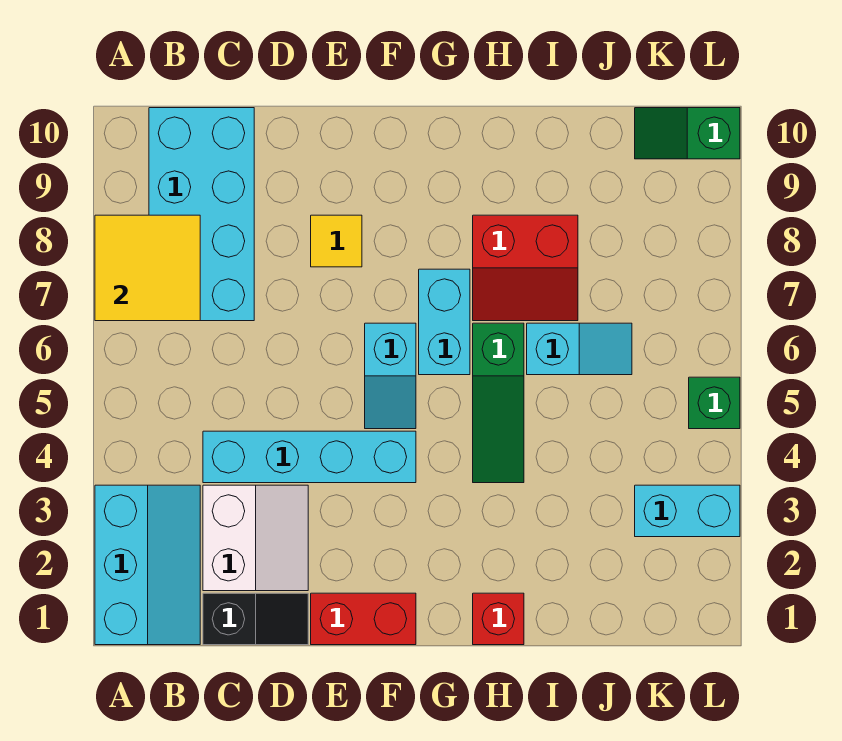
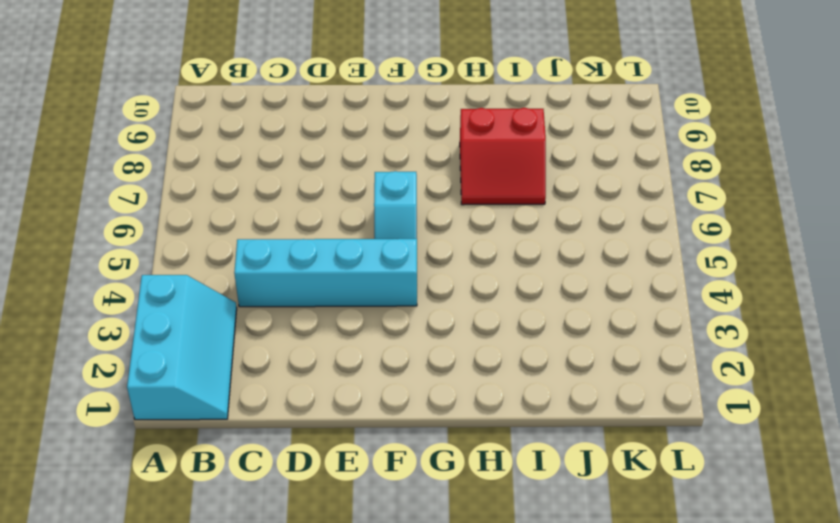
none -> cyan 2x4 brick [149,108,254,321]
none -> black 1x2 slope [203,593,308,645]
none -> white 2x2 slope [203,485,308,591]

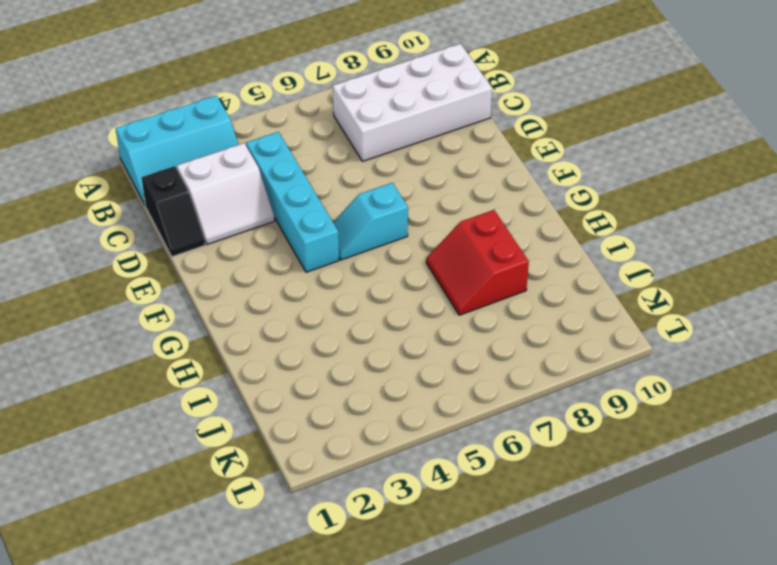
white 2x4 brick [333,44,492,161] -> cyan 2x4 brick [149,108,254,321]
none -> red 1x2 brick [311,593,416,645]
none -> yellow 1x1 tile [311,215,362,267]
none -> cyan 1x2 brick [419,269,470,375]

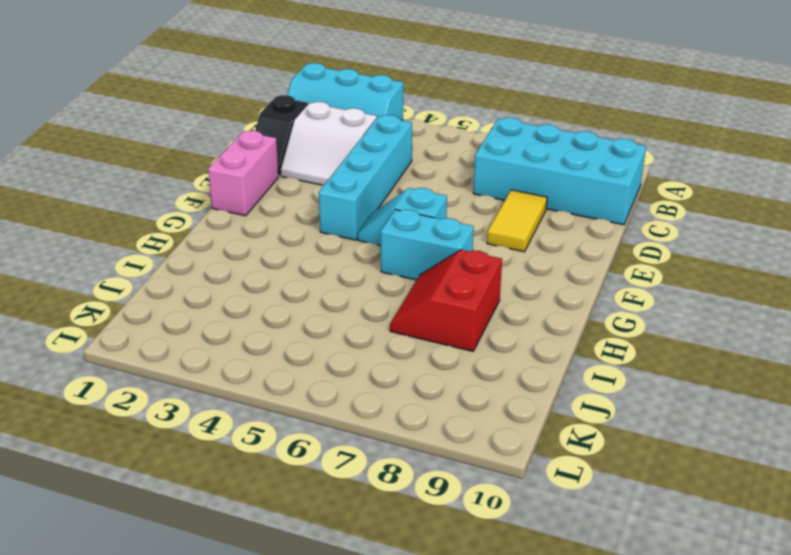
yellow 1x2 tile [487,190,547,252] -> yellow 1x1 tile [311,215,362,267]
pink 1x2 brick [208,131,279,216] -> red 1x2 brick [311,593,416,645]
none -> red 1x1 brick [473,593,524,645]
none -> green 1x3 slope [473,323,524,483]
none -> cyan 1x2 slope [527,323,632,375]

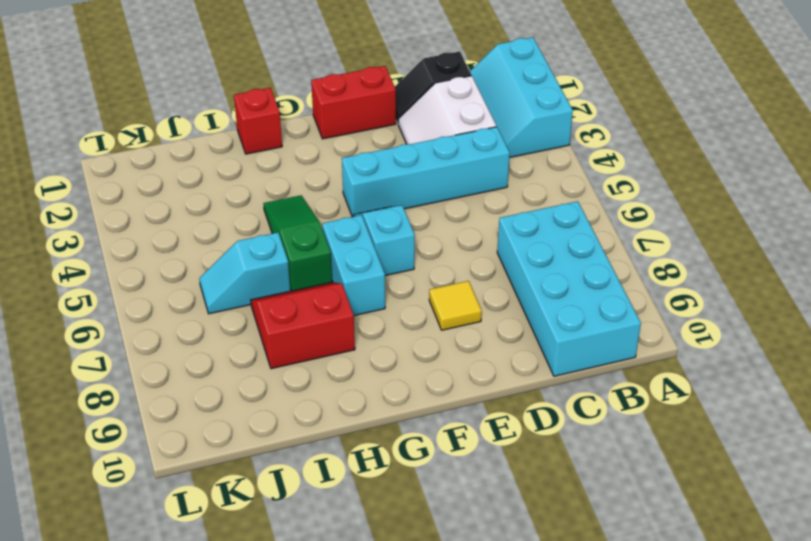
none -> cyan 1x2 brick [635,485,740,537]
none -> green 1x2 slope [635,108,740,159]
none -> green 1x1 brick [689,377,740,429]

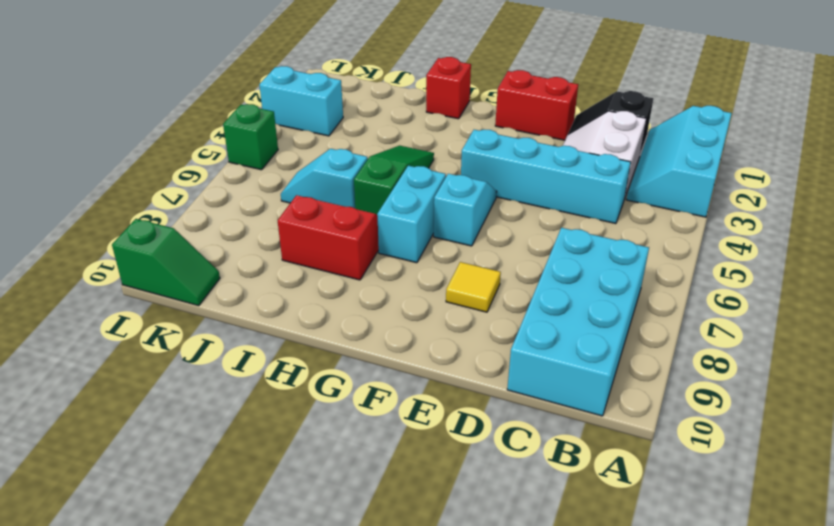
none -> yellow 2x2 tile [95,215,200,321]

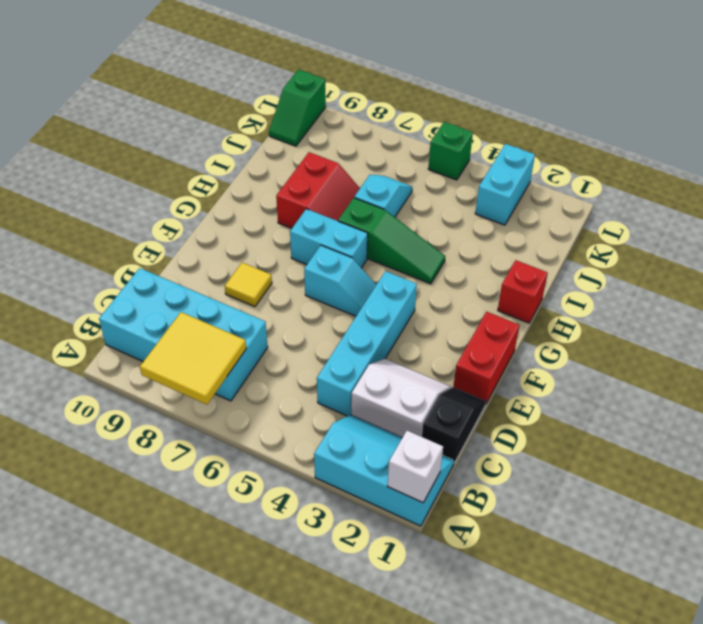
white 1x1 brick [388,431,443,503] -> none

